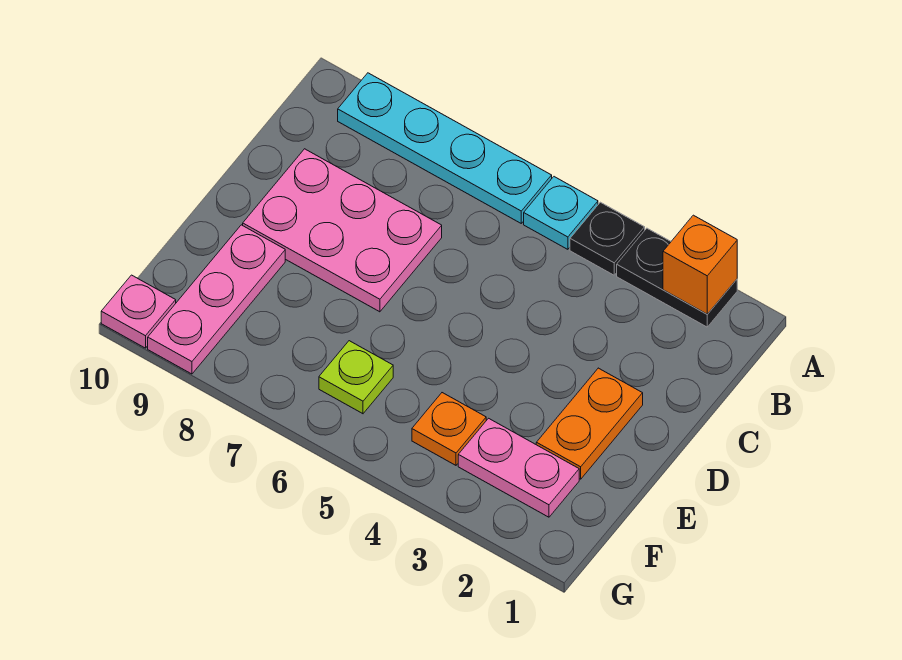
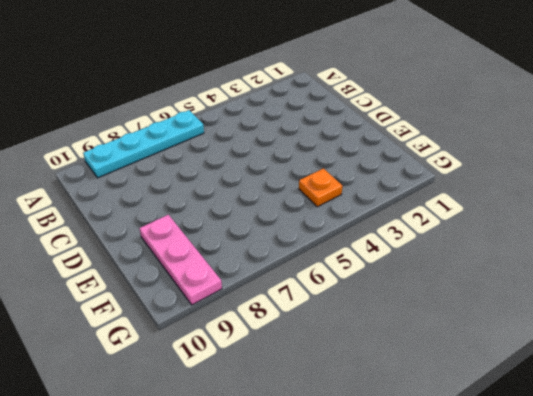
none -> black 1x2 plate [617,228,737,327]
none -> black 1x1 plate [570,202,645,275]
none -> cyan 1x1 plate [524,177,598,249]

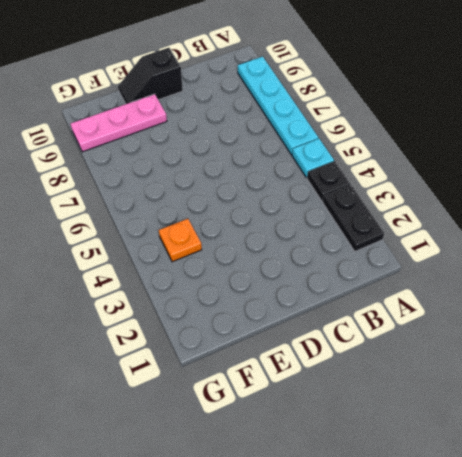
black 1x2 slope [118,48,183,104] -> none
none -> pink 2x3 plate [243,149,442,312]
none -> orange 1x2 plate [536,368,643,479]
none -> pink 1x2 plate [458,418,579,517]

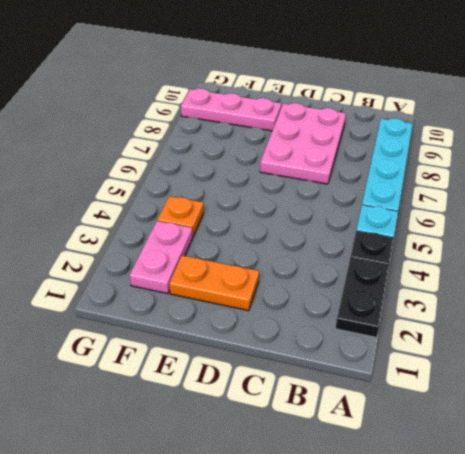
none -> lime 1x1 plate [319,341,393,414]
none -> pink 1x1 plate [101,275,176,348]
none -> orange 1x1 brick [663,215,737,314]

